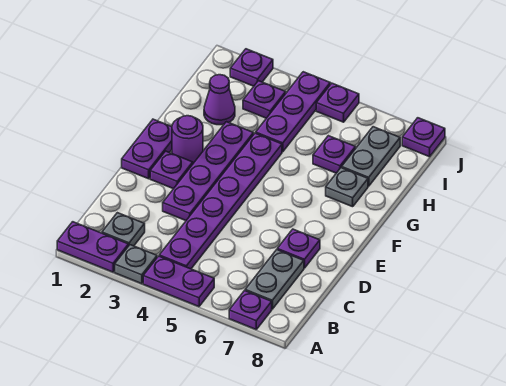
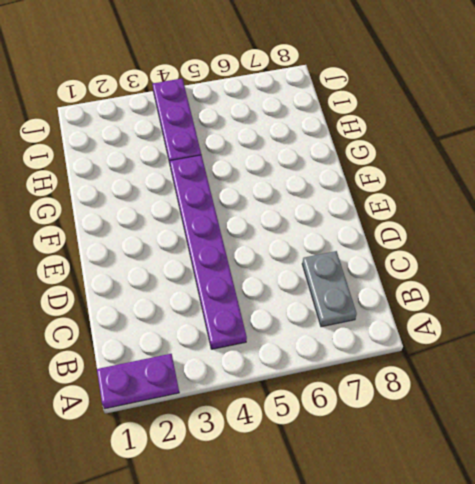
none -> grey 1x1 plate [115,245,157,284]
none -> purple 1x2 plate [143,256,214,307]
none -> purple 1x1 plate [229,291,272,329]

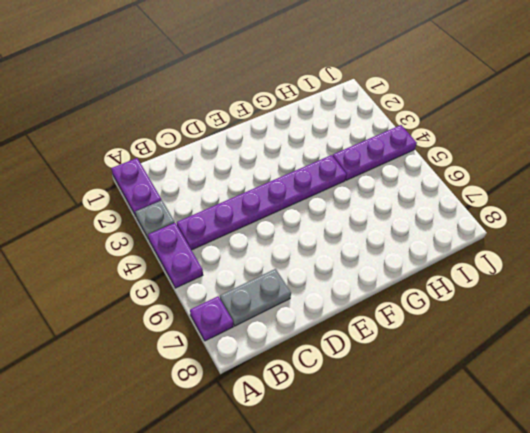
none -> grey 1x1 plate [102,213,145,246]
none -> purple 1x4 plate [163,122,254,221]
none -> purple 1x1 plate [277,229,320,268]

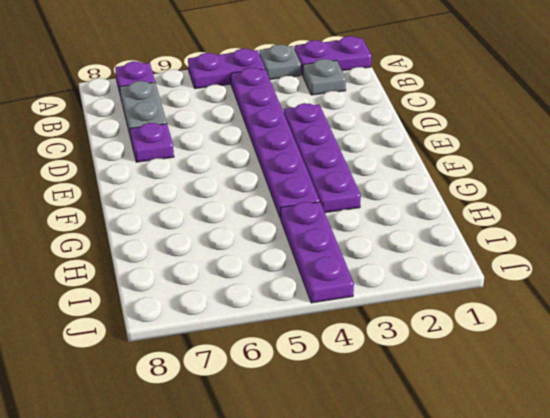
none -> purple 1x2 plate [122,119,172,179]
none -> purple 1x1 plate [150,151,193,189]
none -> purple 1x1 round brick [172,116,203,163]

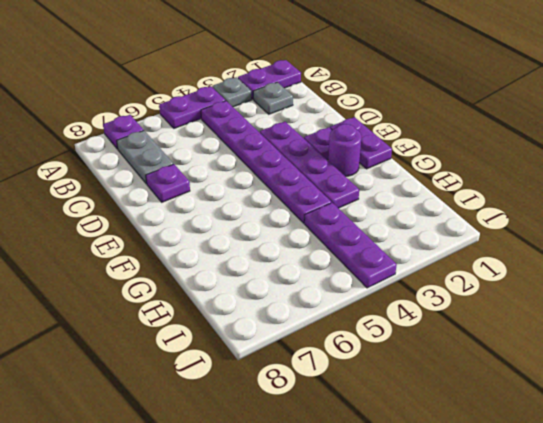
none -> grey 1x1 plate [326,168,368,207]
none -> purple 1x1 cone [204,75,235,125]
none -> purple 1x1 plate [313,136,356,173]

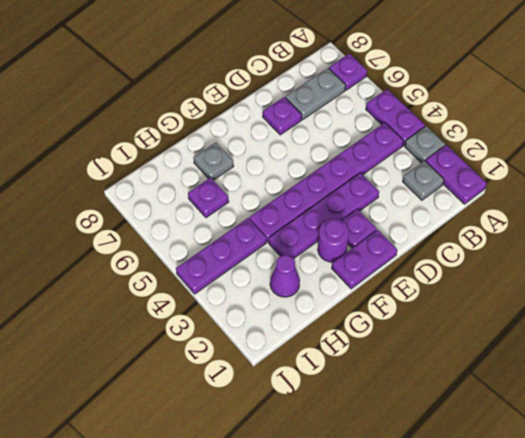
none -> grey 1x2 plate [342,127,400,186]
none -> purple 1x1 plate [243,81,286,118]
none -> purple 1x1 plate [230,49,273,86]

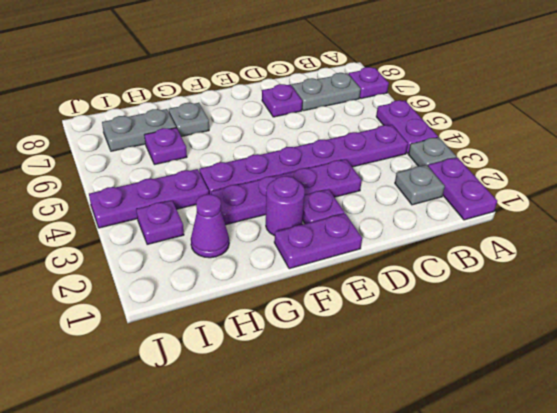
none -> purple 1x1 plate [230,49,273,86]
none -> purple 1x1 plate [316,83,359,122]
none -> purple 1x1 plate [402,118,445,157]

